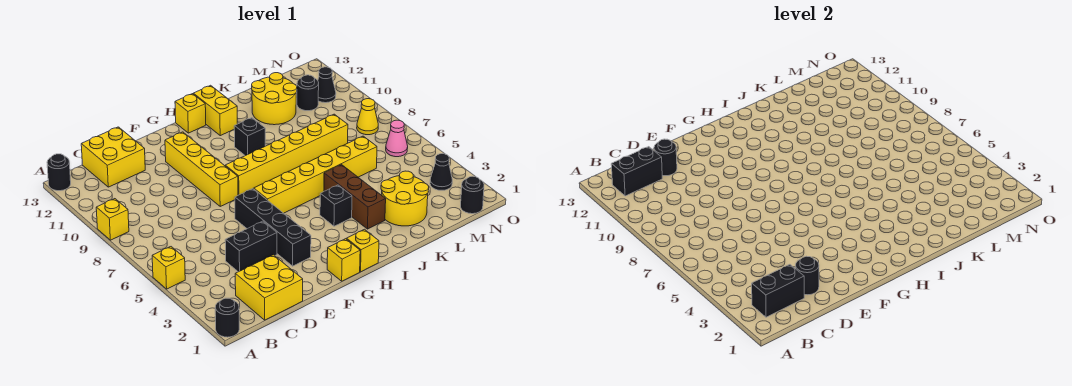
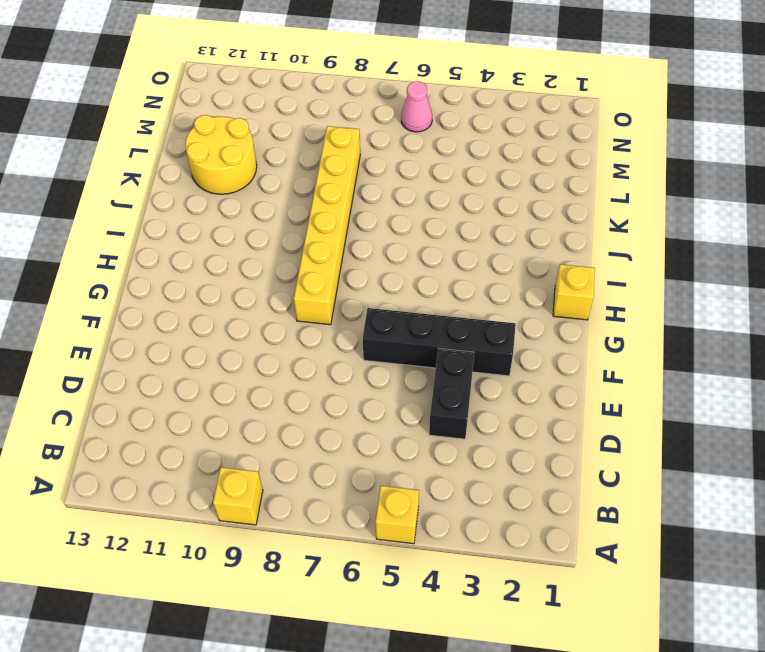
none -> black 1x1 round brick [215,298,239,337]
none -> black 1x1 round brick [47,154,71,191]
none -> yellow 2x2 brick [235,255,303,320]
none -> yellow 2x2 brick [81,127,145,187]

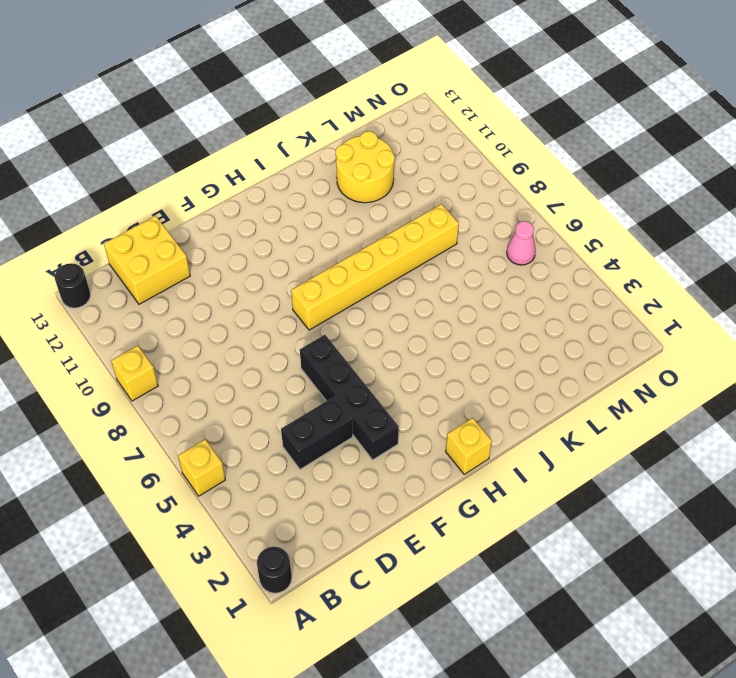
none -> yellow 2x2 brick [235,255,303,320]
none -> yellow 1x4 brick [165,132,238,206]
none -> yellow 1x1 brick [327,239,360,281]
none -> yellow 1x6 brick [254,136,377,213]

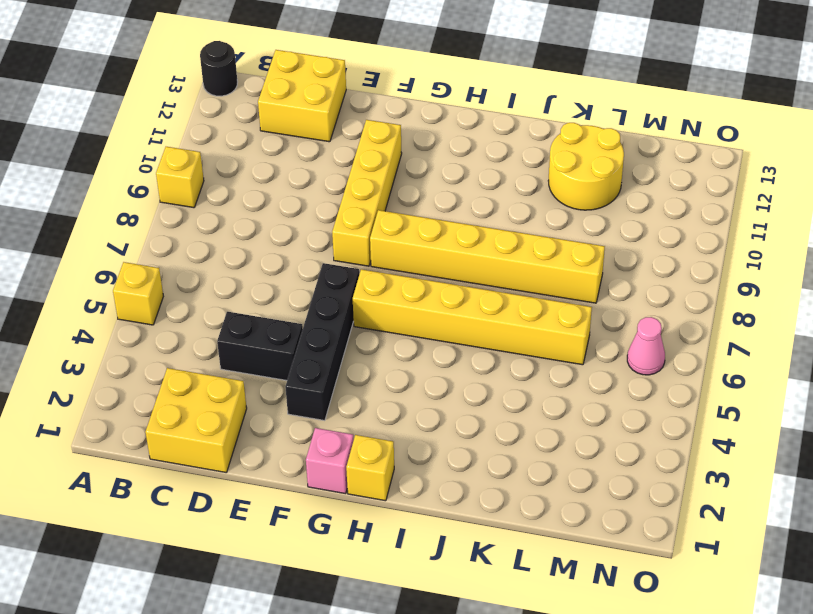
pink 1x1 brick [306,428,354,494] -> yellow 1x1 brick [327,239,360,281]
none -> black 1x1 round brick [215,298,239,337]
none -> yellow 1x1 brick [175,94,206,133]
none -> black 1x1 brick [320,185,352,226]
none -> black 1x1 brick [234,118,265,156]

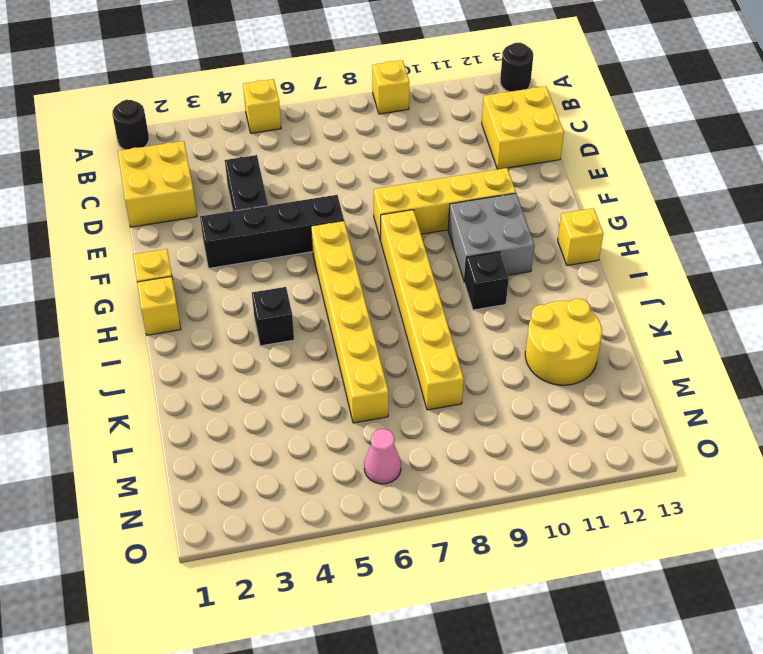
grey 2x2 brick [448,193,534,282] -> none
none -> yellow 1x2 brick [193,85,237,136]
none -> brown 1x3 brick [324,165,386,229]
none -> yellow 2x2 round brick [381,171,429,226]
none -> black 1x1 round brick [297,75,319,111]

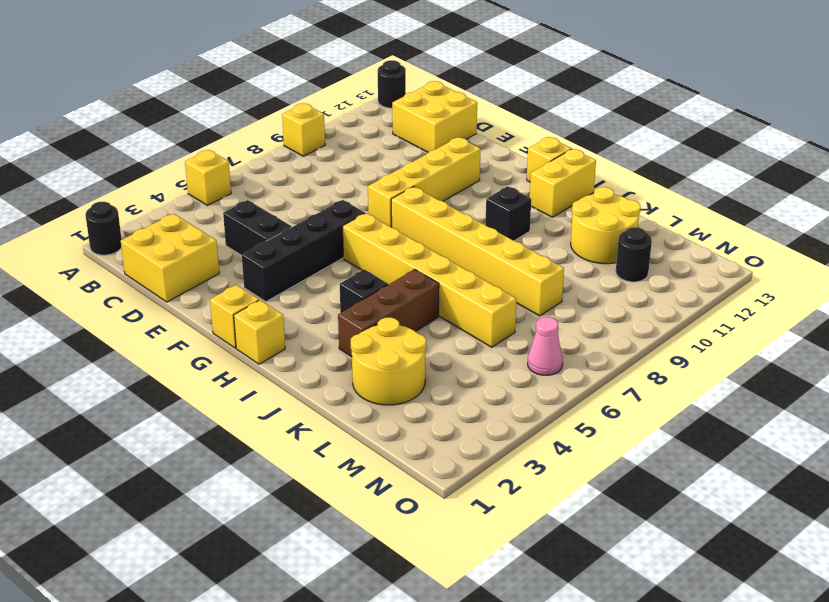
none -> black 1x1 round brick [461,176,484,214]
none -> black 1x1 cone [430,154,452,190]
none -> yellow 1x1 cone [357,99,378,135]
none -> black 1x1 cone [318,67,336,103]

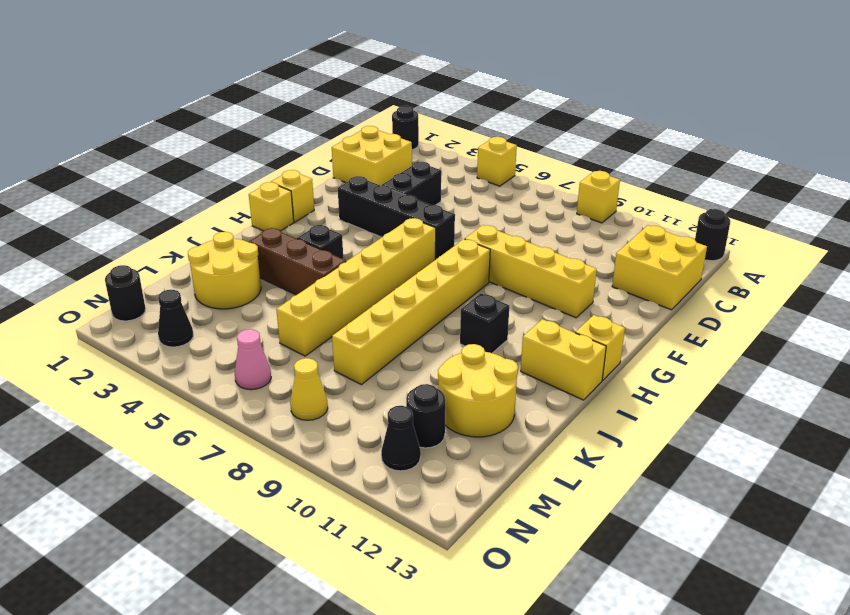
none -> black 1x2 brick [752,264,804,317]
none -> black 1x2 brick [611,147,662,196]
none -> black 1x1 round brick [796,256,819,295]
none -> black 1x1 round brick [654,139,677,176]

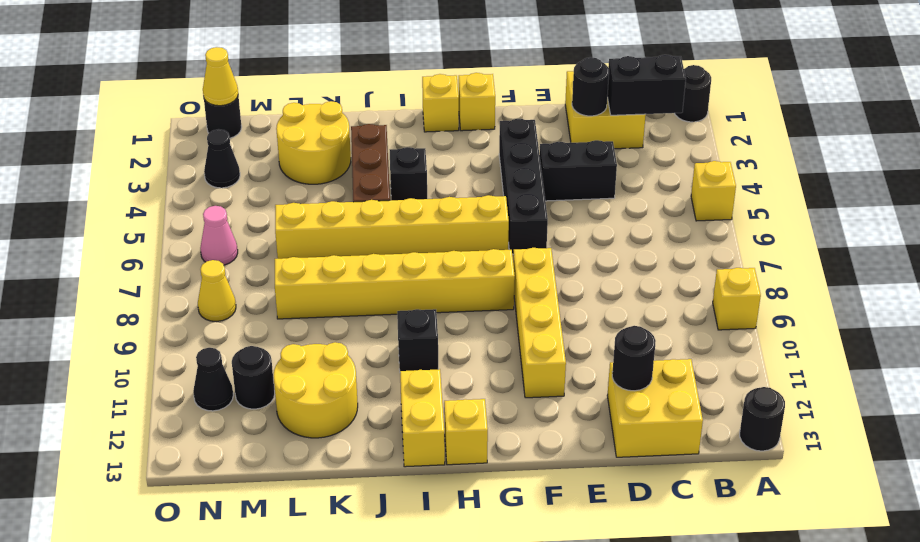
yellow 1x1 cone [203,47,238,106] -> none
none -> black 1x2 brick [611,147,662,196]

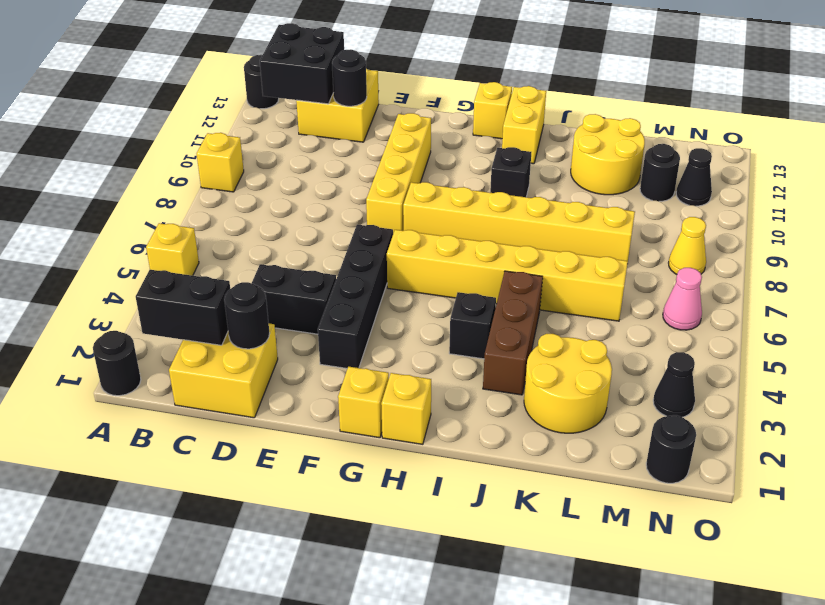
black 2x2 brick [260,23,344,104] -> black 1x2 brick [611,147,662,196]

